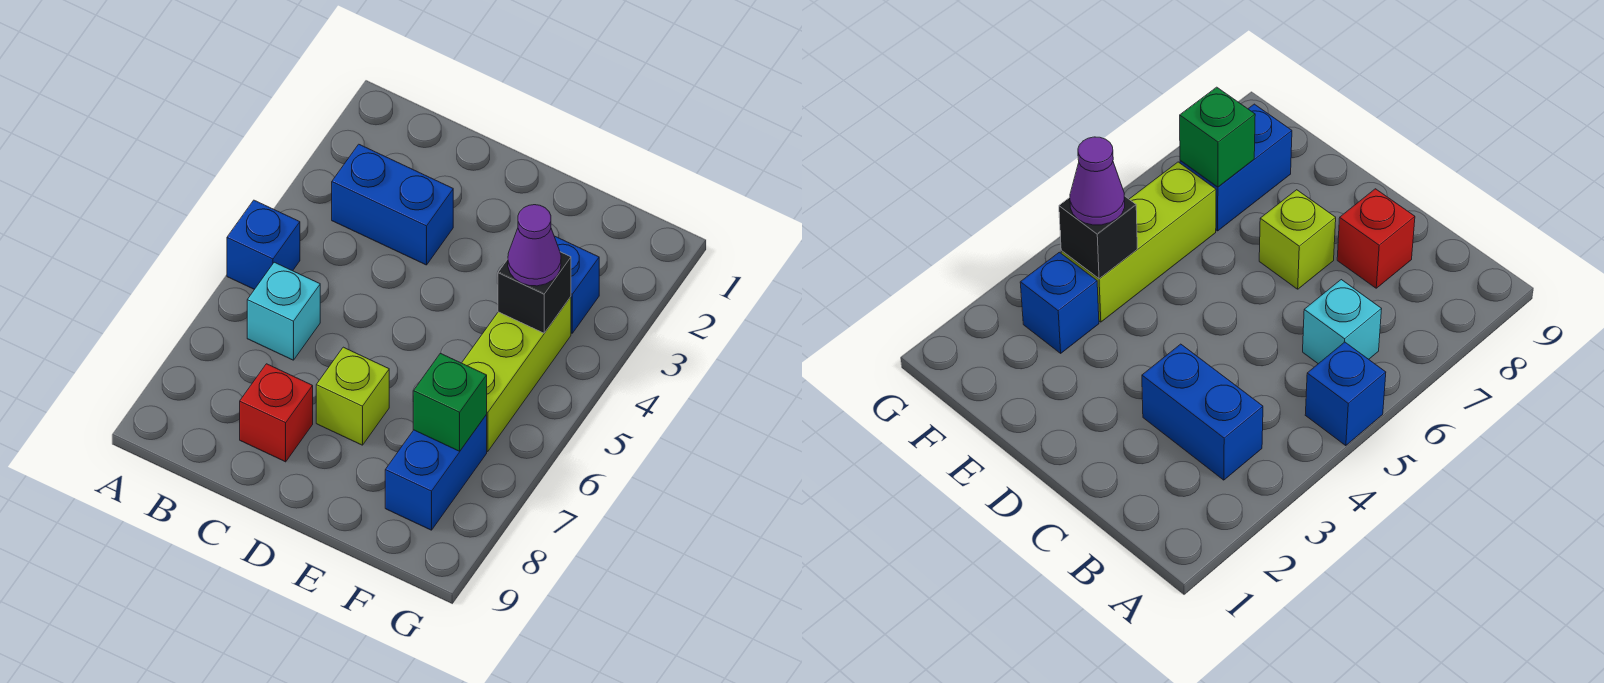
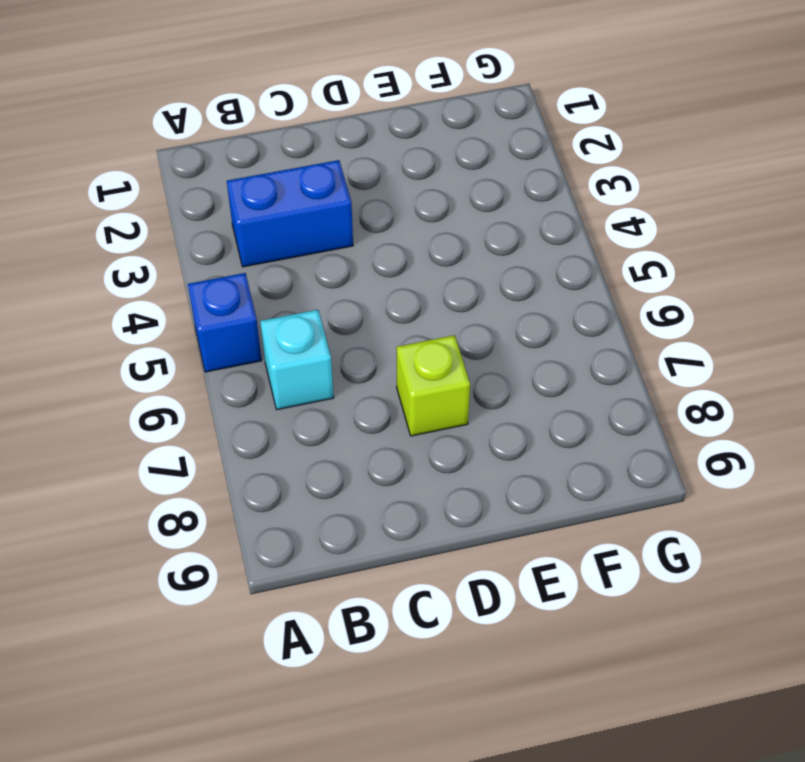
none -> red 1x1 brick [240,364,313,462]
none -> blue 1x1 brick [554,236,599,333]

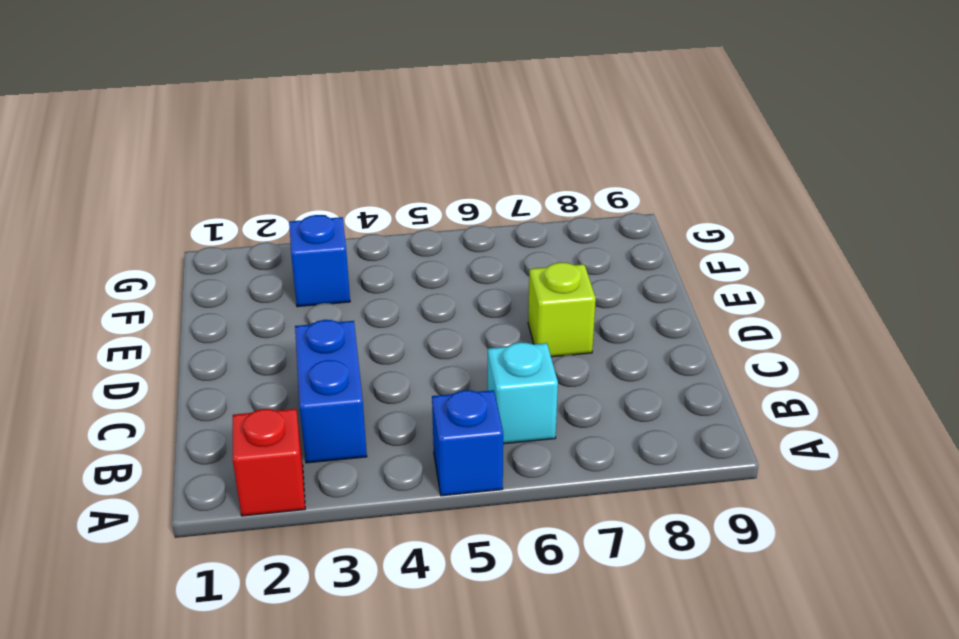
red 1x1 brick [233,409,305,516] -> red 1x1 brick moved to [240,364,313,462]
none -> lime 1x3 brick [462,297,571,452]
none -> blue 1x2 brick [385,415,487,530]

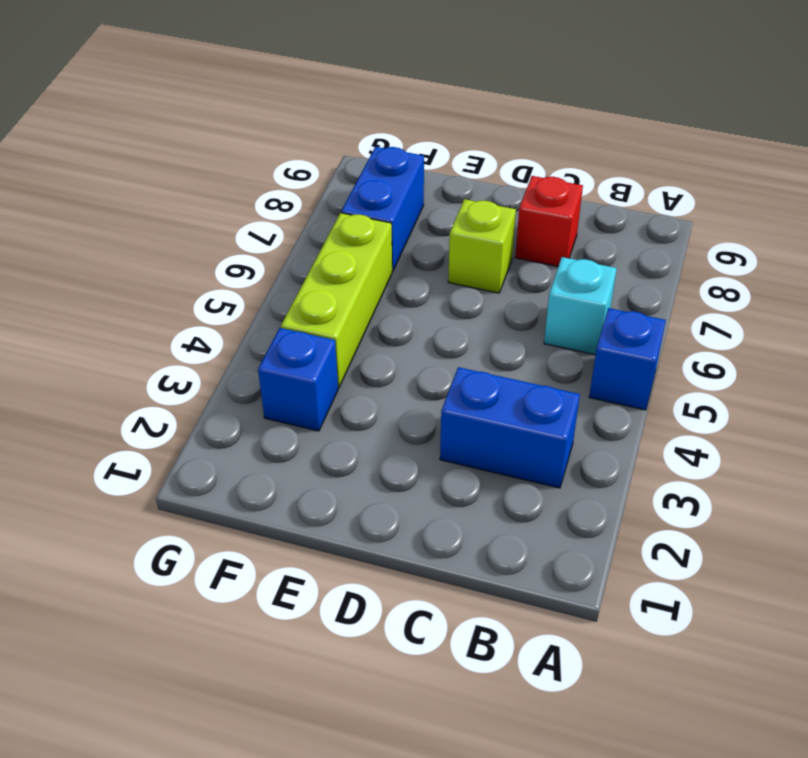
none -> black 1x1 brick [498,252,571,333]
none -> green 1x1 brick [413,353,487,451]

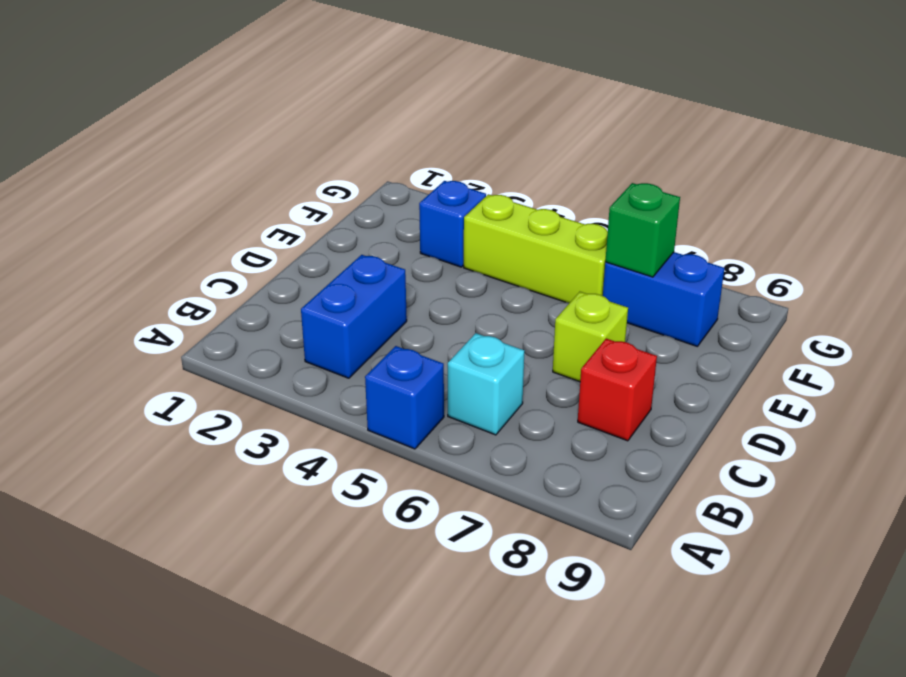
none -> black 1x1 brick [498,252,571,333]
none -> purple 1x1 cone [508,205,561,286]

